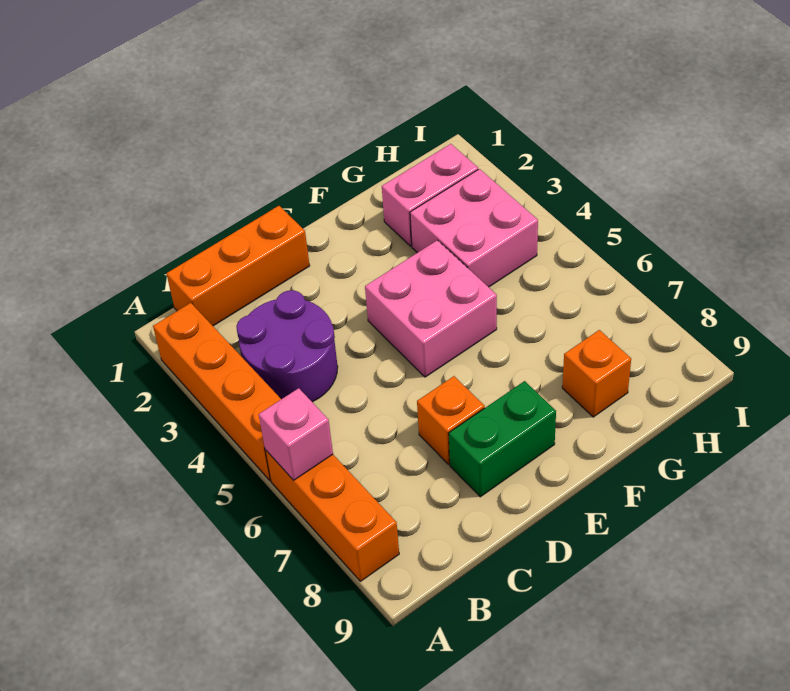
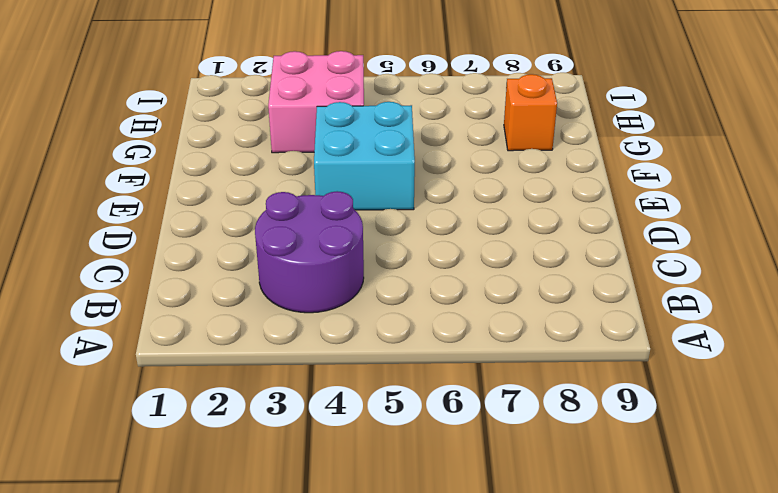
cyan 2x2 brick [314,102,415,210] -> pink 2x2 brick [365,240,497,377]
none -> orange 1x4 brick [153,303,281,480]
none -> orange 1x3 brick [265,450,399,581]

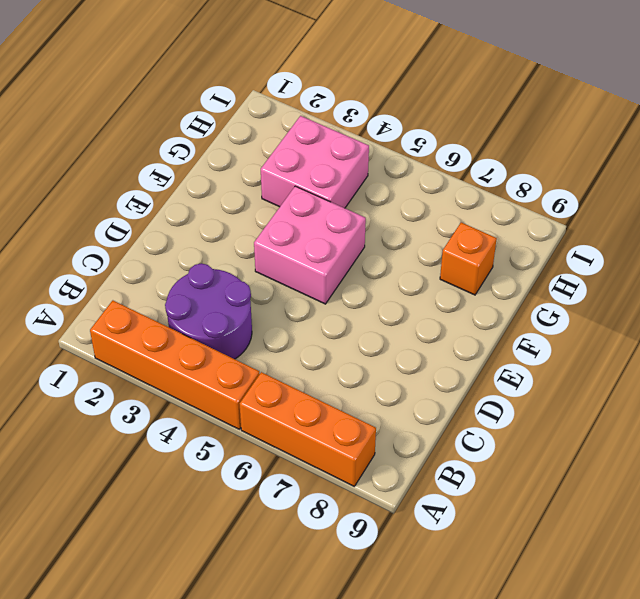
none -> orange 1x3 brick [166,206,310,326]
none -> orange 1x1 brick [417,376,485,464]

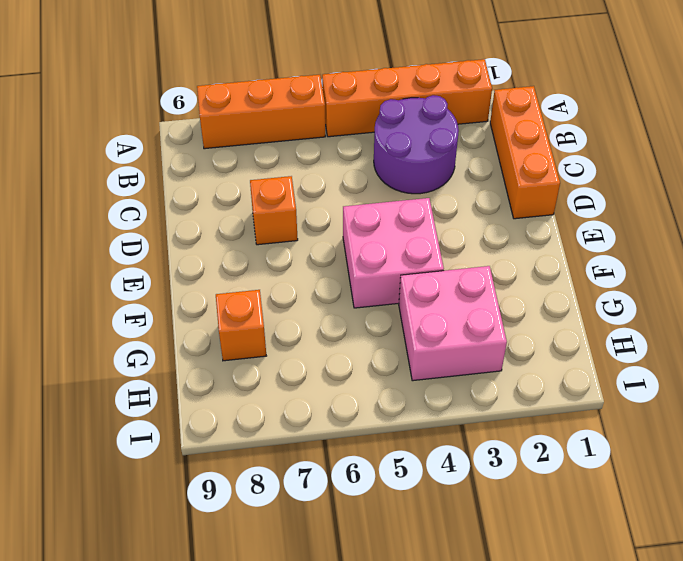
none -> green 1x2 brick [449,381,556,497]
none -> pink 1x2 brick [382,144,478,246]

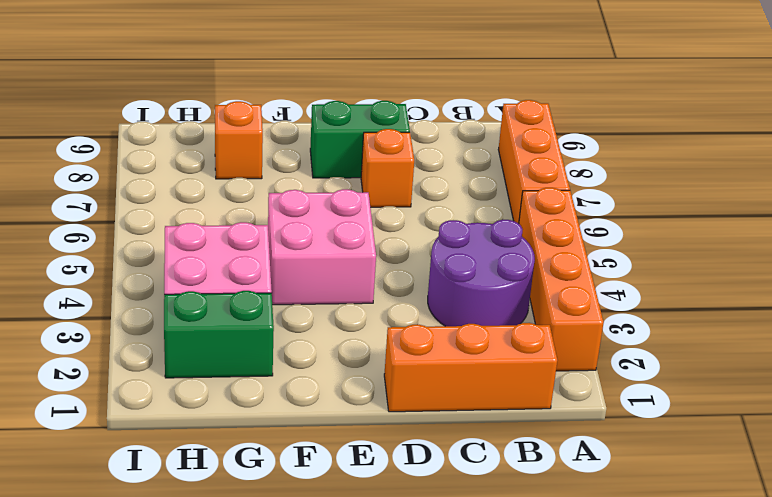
green 1x2 brick [164,291,274,378] -> pink 1x2 brick [382,144,478,246]
none -> pink 1x1 brick [259,388,333,480]

